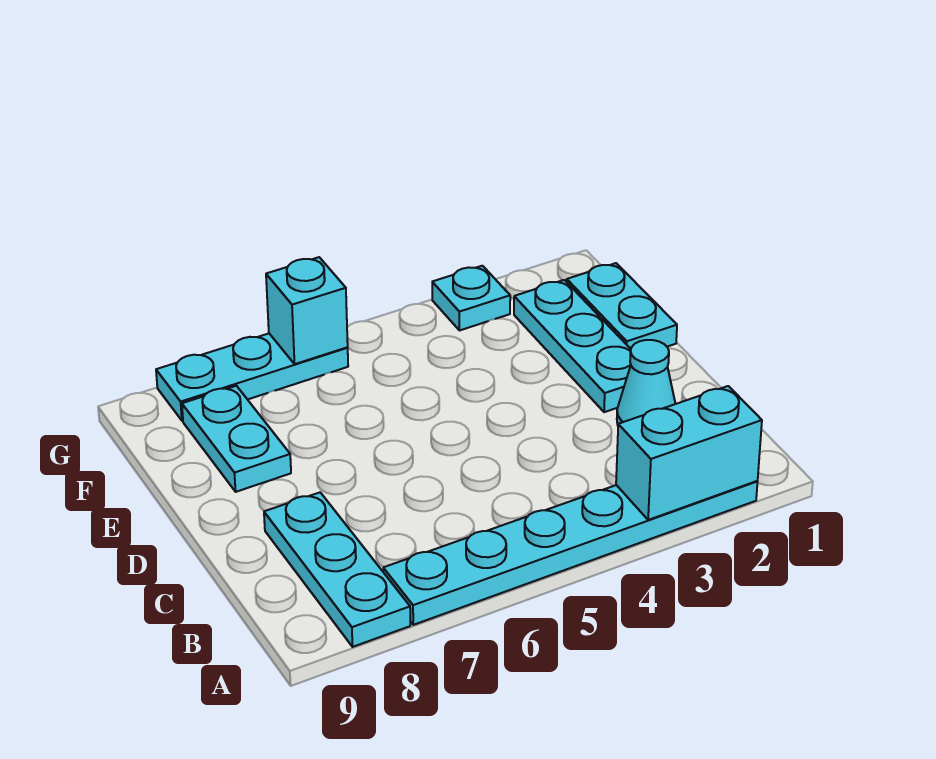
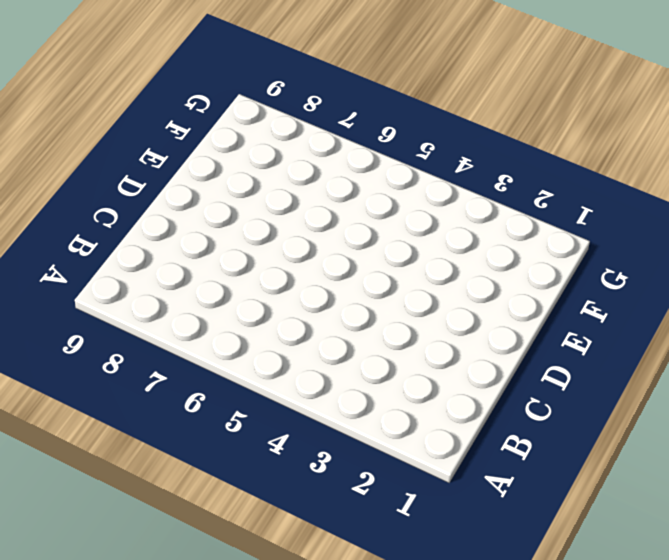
none -> cyan 1x6 plate [383,481,758,625]
none -> cyan 1x3 plate [264,493,410,647]

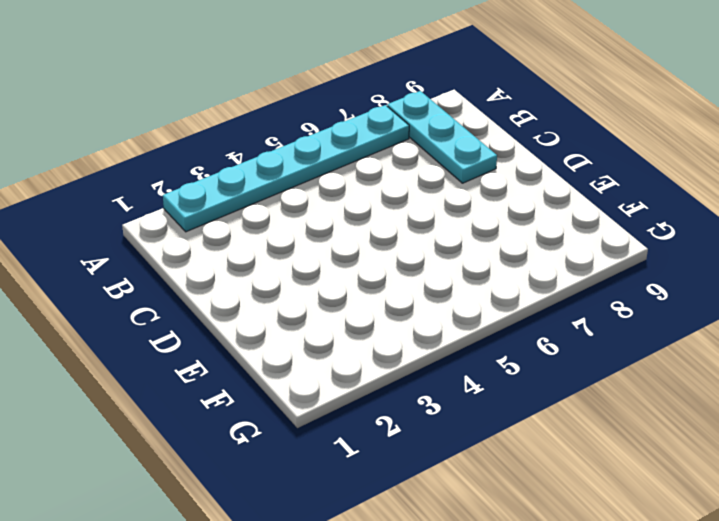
none -> cyan 1x1 cone [617,340,675,425]
none -> cyan 1x3 plate [514,280,631,412]

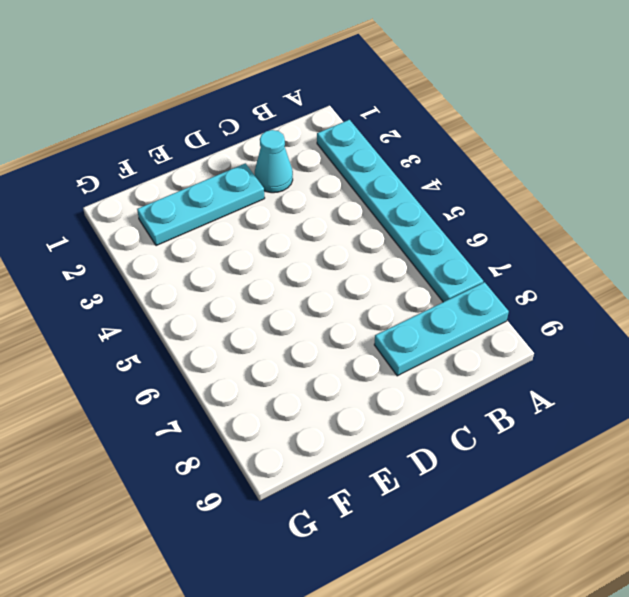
none -> cyan 1x2 plate [567,263,677,349]
none -> cyan 1x2 plate [182,386,291,492]

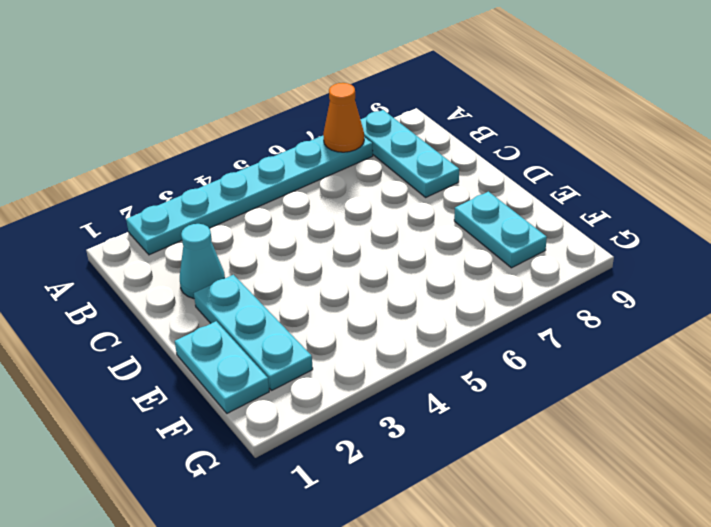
orange 1x1 cone [323,83,364,152] -> none
none -> cyan 1x1 plate [432,266,510,330]
none -> cyan 1x3 plate [156,334,348,421]

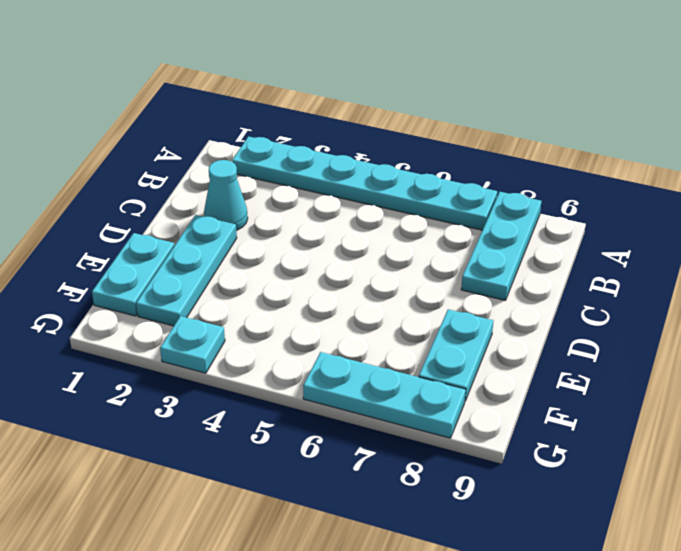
none -> cyan 1x2 brick [616,386,762,520]
none -> cyan 1x1 brick [266,257,348,364]

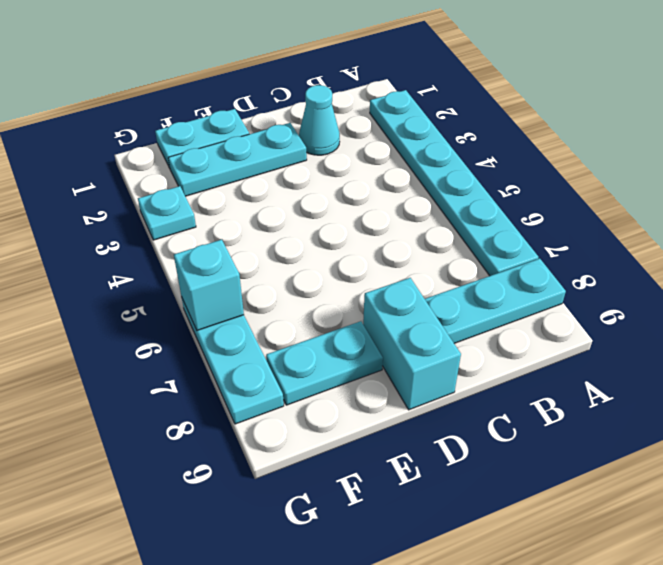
cyan 1x2 brick [363,278,461,410] -> cyan 1x2 brick moved to [616,386,762,520]

